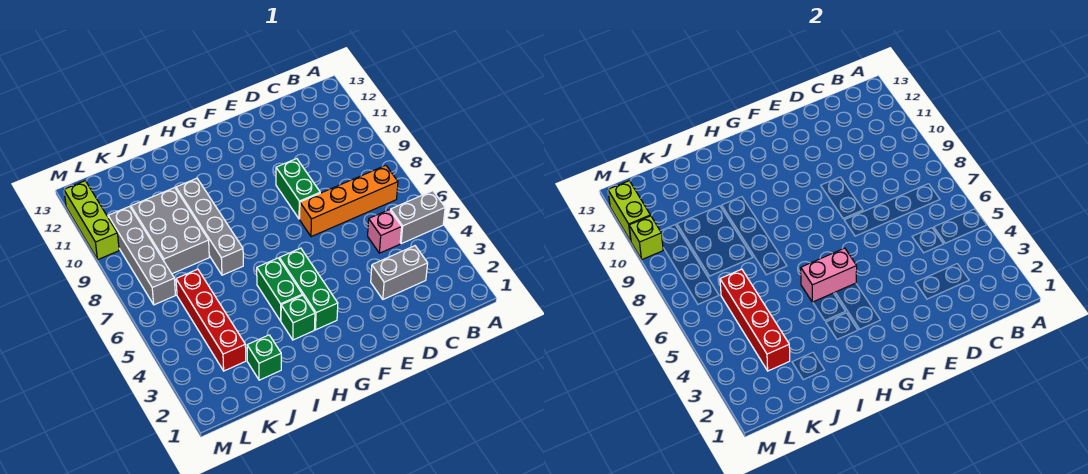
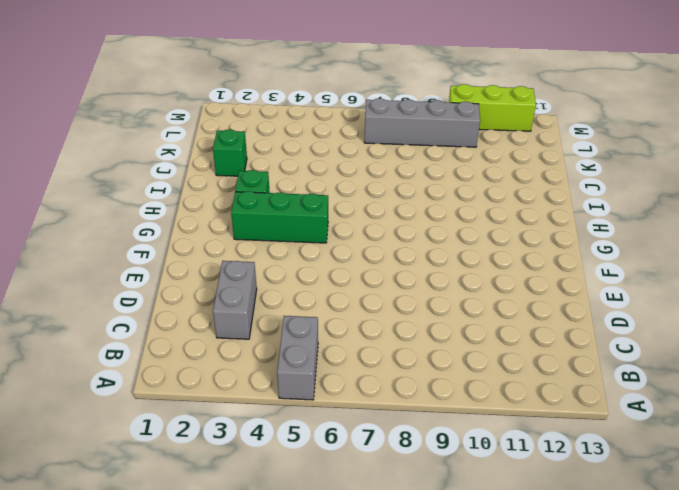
none -> orange 1x4 brick [300,165,398,237]
none -> pink 1x1 brick [368,210,402,253]
none -> green 1x2 brick [276,159,320,219]

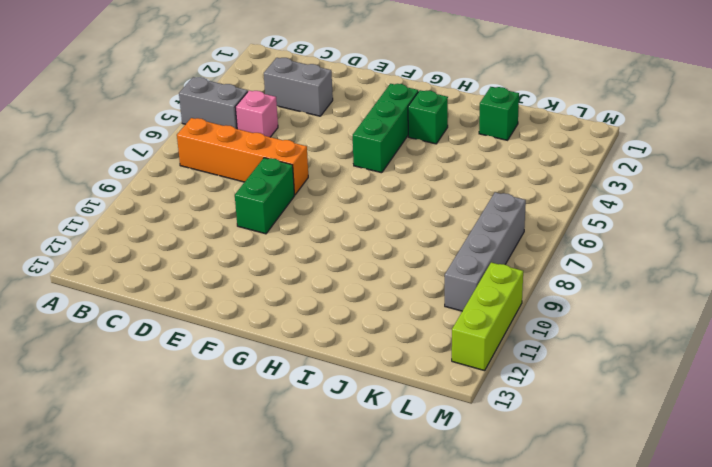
none -> green 1x2 brick [257,258,302,321]
none -> grey 1x4 brick [176,178,243,275]
none -> grey 2x3 brick [131,188,209,274]

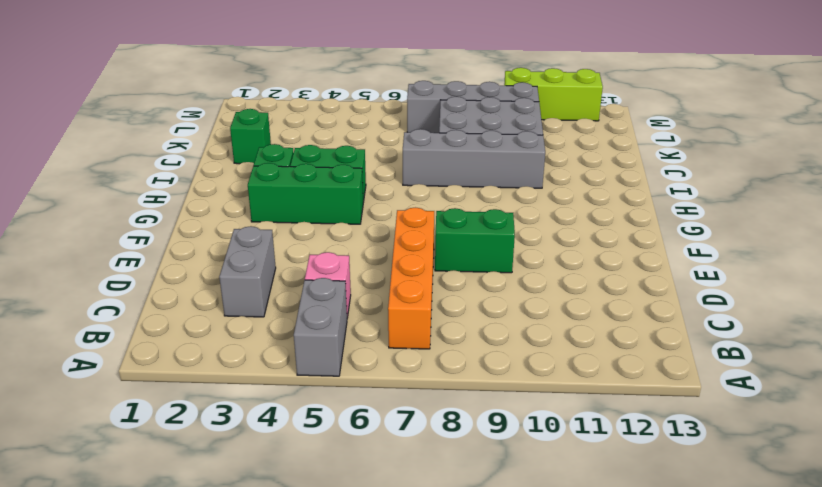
none -> red 1x4 brick [176,269,246,371]
none -> pink 1x2 brick [801,248,857,302]
none -> red 1x4 brick [720,269,790,371]

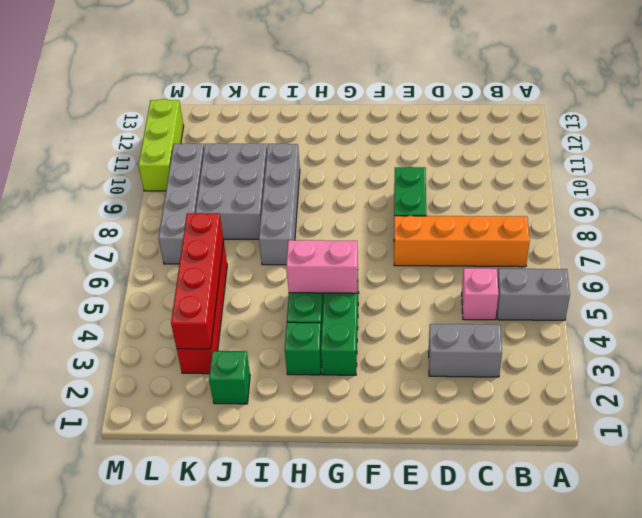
none -> lime 1x1 brick [629,216,663,259]
none -> lime 1x2 brick [608,181,651,241]

